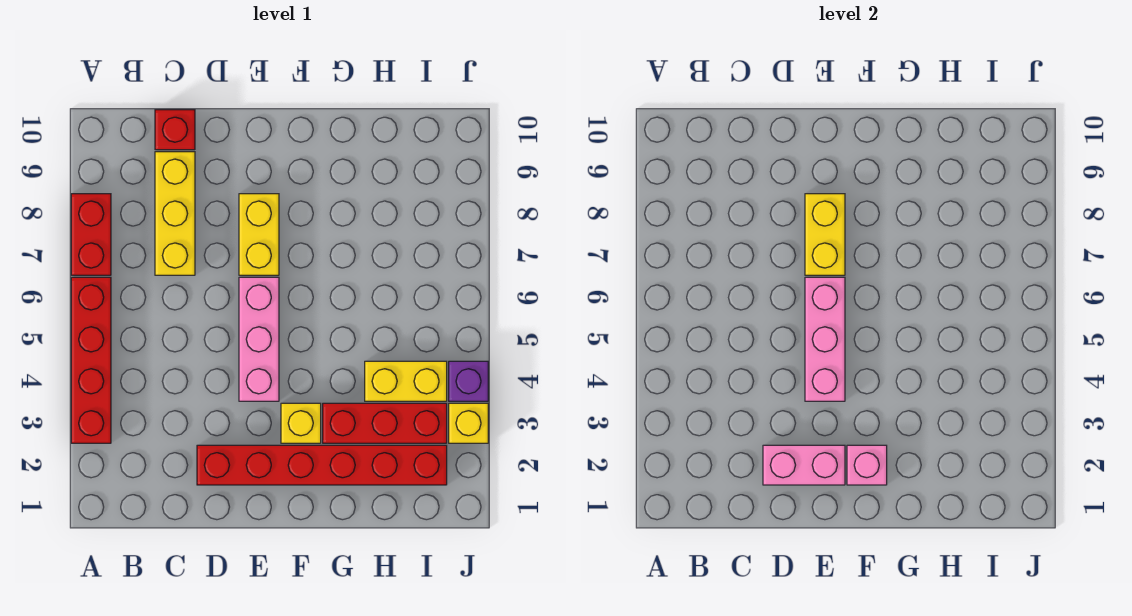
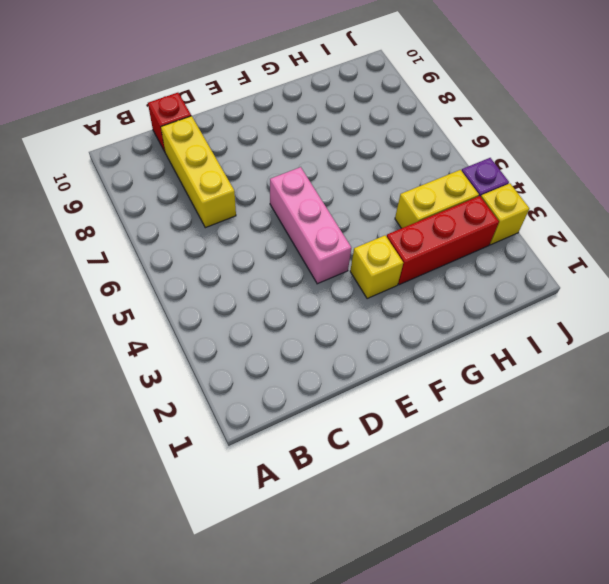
none -> red 1x4 brick [71,277,111,443]
none -> red 1x2 brick [71,194,111,275]
none -> red 1x6 brick [197,445,447,485]

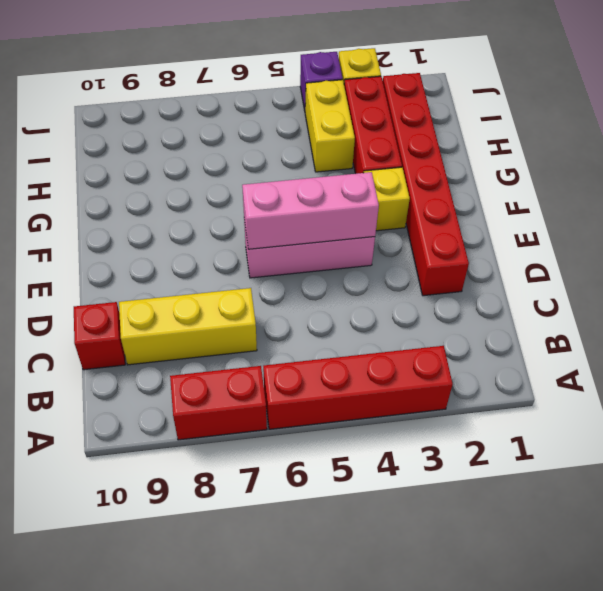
none -> yellow 1x2 brick [239,194,279,275]
none -> pink 1x2 brick [763,445,845,485]
none -> yellow 1x2 brick [805,194,845,275]

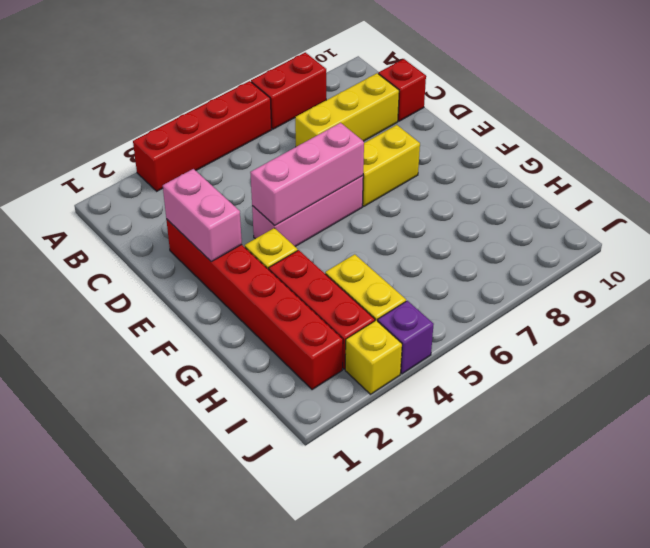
none -> yellow 1x2 brick [805,194,845,275]
none -> pink 1x1 brick [847,445,887,485]

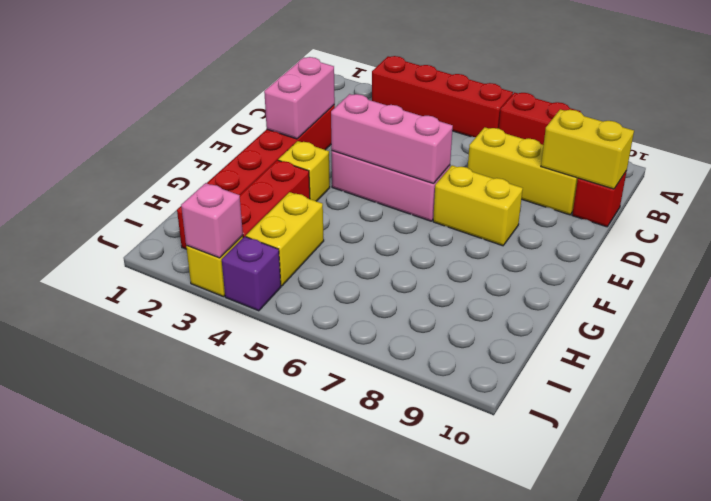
yellow 1x2 brick [541,109,634,189] -> yellow 1x2 brick moved to [805,194,845,275]
pink 1x1 brick [181,183,243,258] -> pink 1x1 brick moved to [847,445,887,485]

